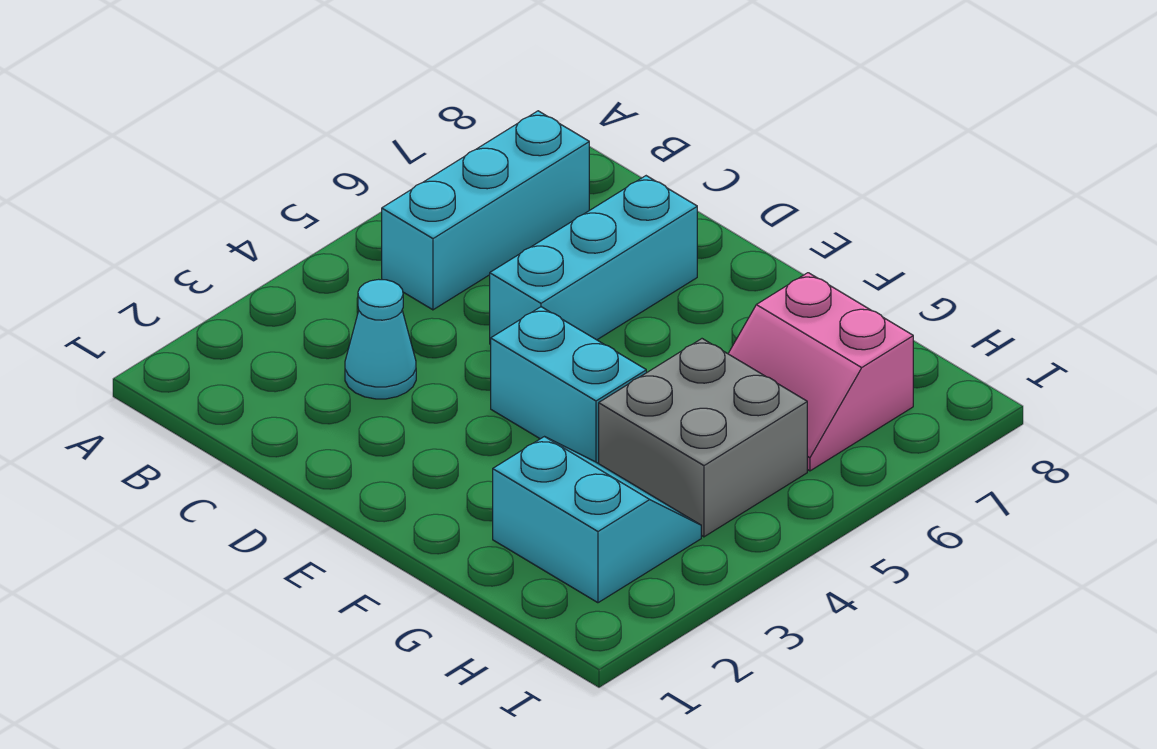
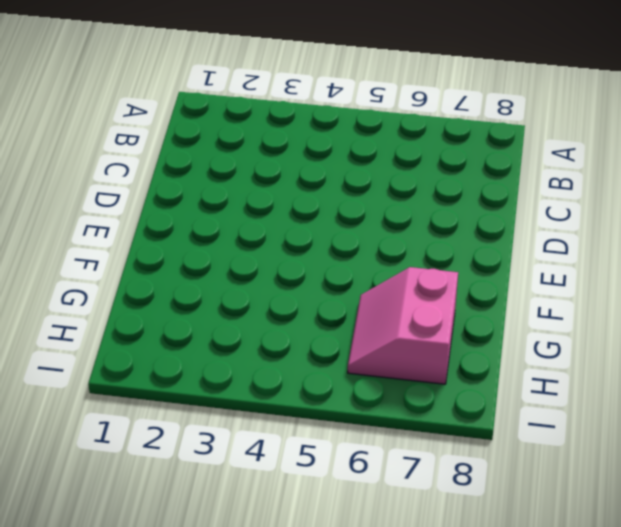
none -> cyan 1x3 brick [382,111,589,310]
none -> cyan 1x1 cone [345,279,416,399]

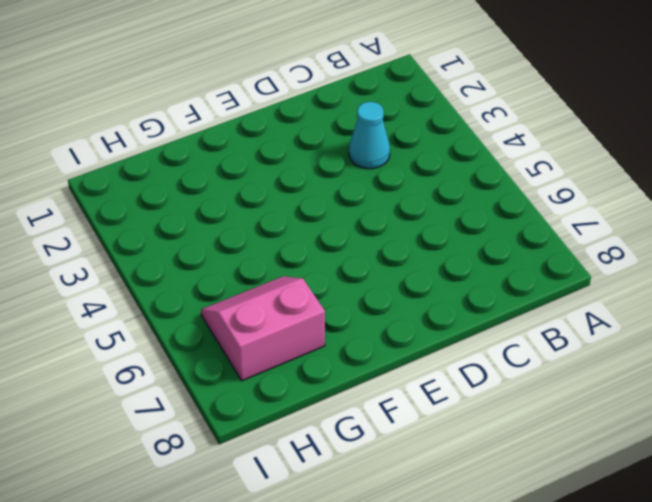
none -> cyan 1x3 brick [382,111,589,310]
none -> cyan 1x3 brick [490,176,697,344]

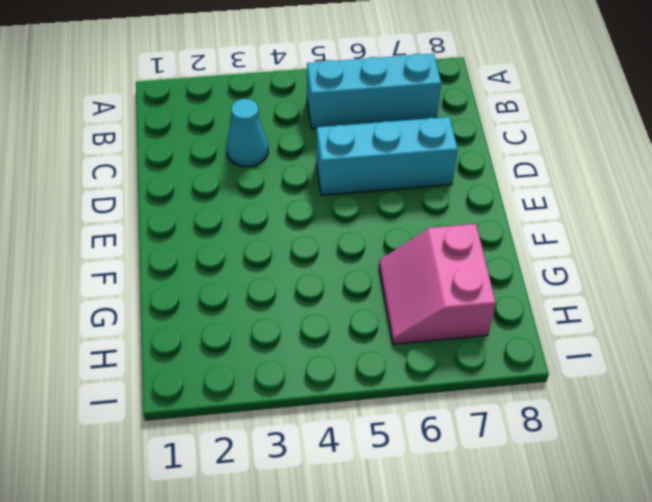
none -> cyan 1x2 brick [491,307,646,464]
none -> cyan 2x2 slope [493,437,701,603]

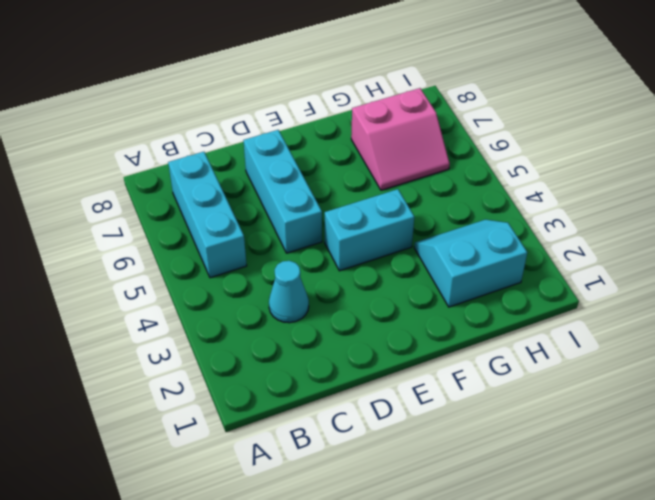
none -> grey 2x2 brick [599,339,807,537]

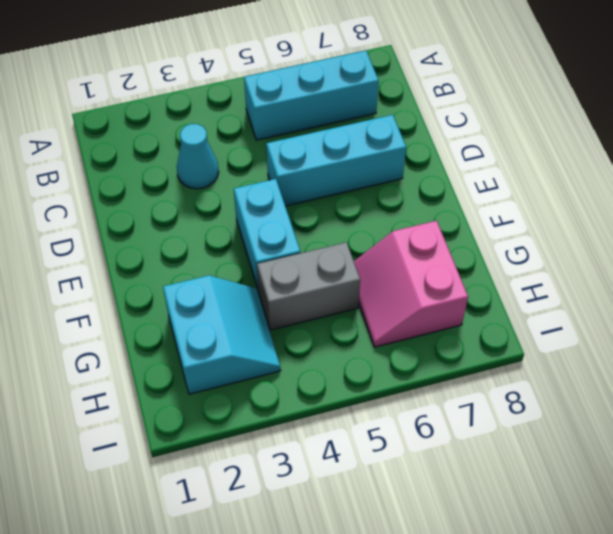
grey 1x2 brick [257,242,360,330] -> grey 2x2 brick [599,339,807,537]

